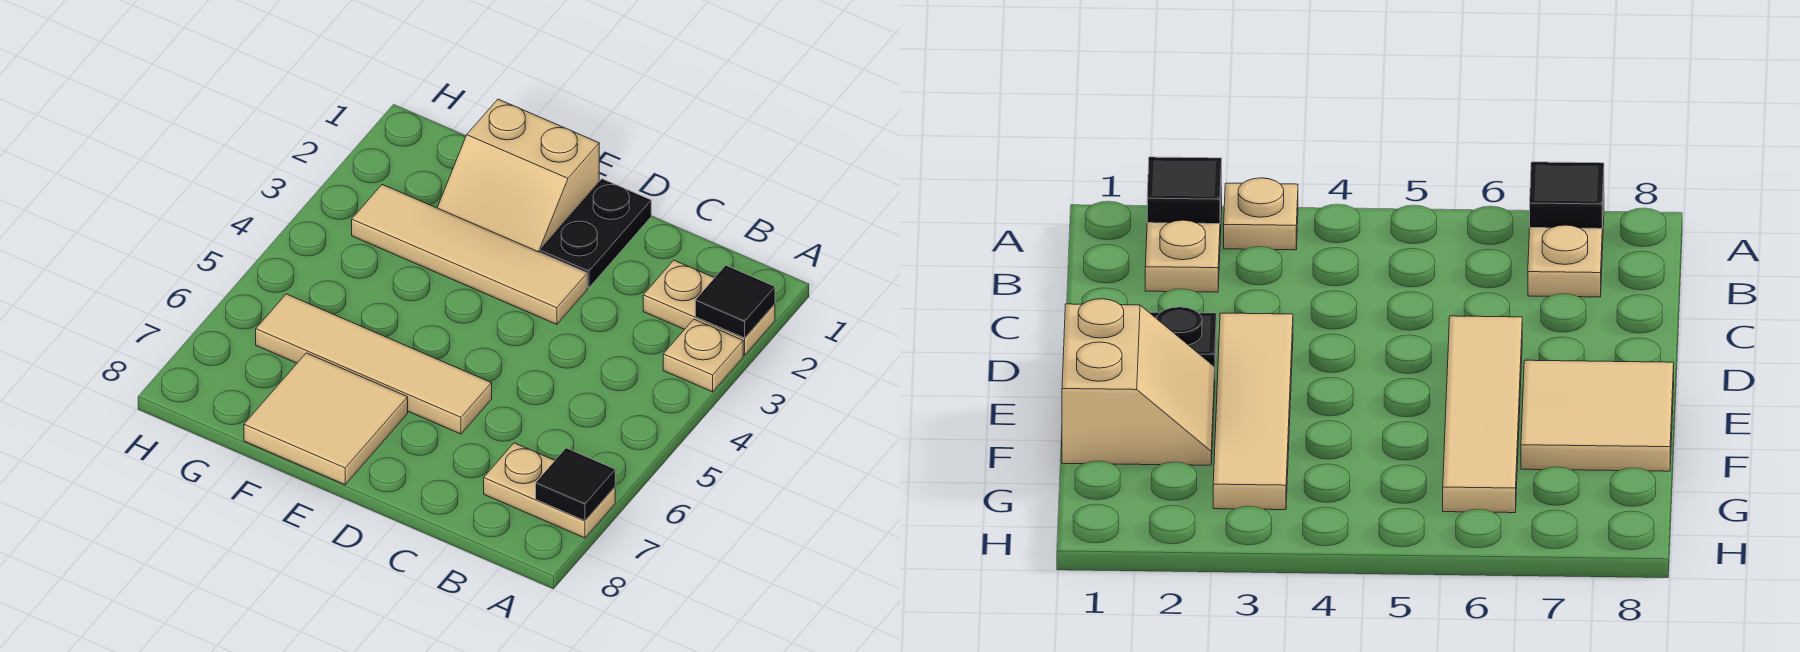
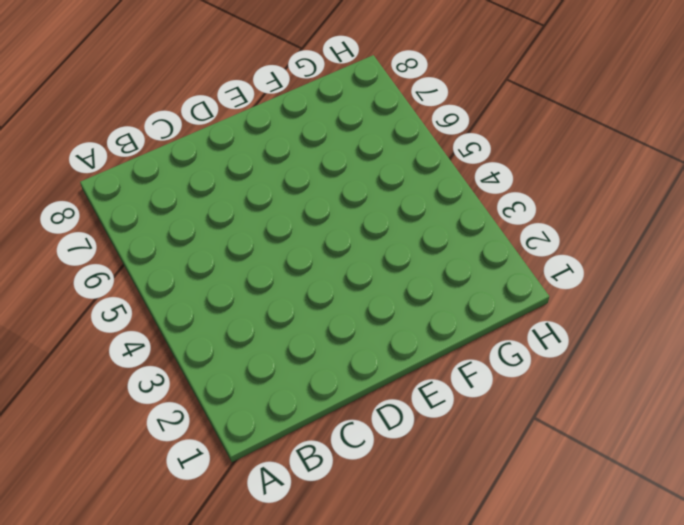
none -> tan 1x2 plate [643,260,775,355]
none -> tan 1x1 plate [663,319,743,392]

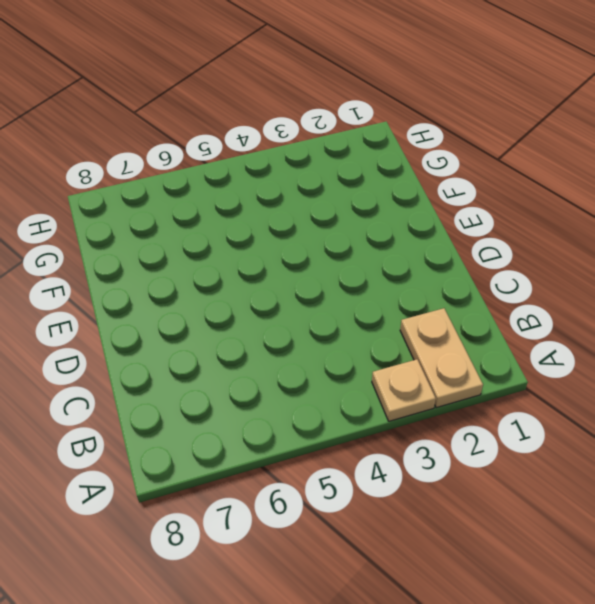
none -> tan 1x2 plate [484,443,615,538]
none -> black 1x2 plate [539,179,651,288]

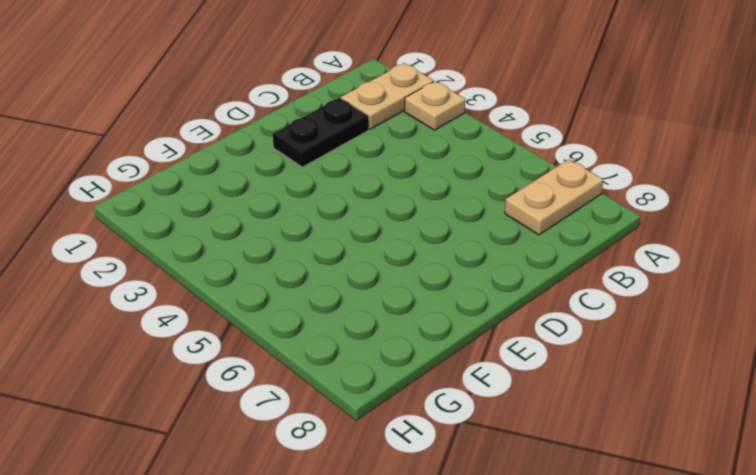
black 1x2 plate [273,98,369,167] -> black 1x2 plate turned to [539,179,651,288]
none -> tan 1x4 tile [352,185,587,324]
none -> tan 1x4 tile [256,294,492,434]

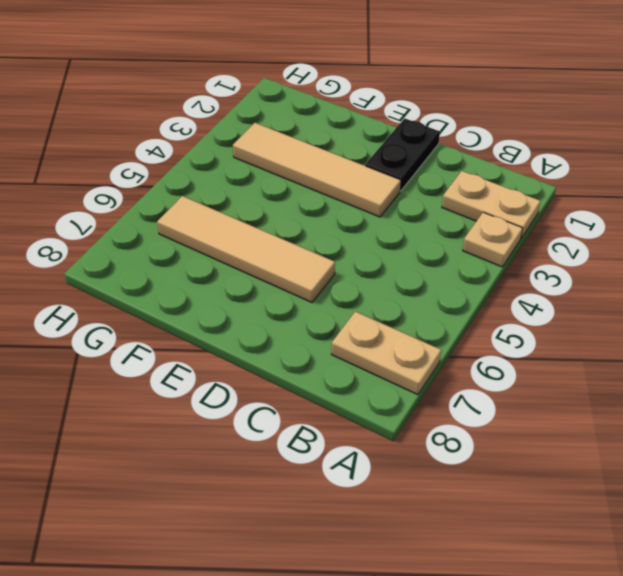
none -> tan 2x2 slope [437,99,599,252]
none -> tan 2x2 tile [244,353,408,485]

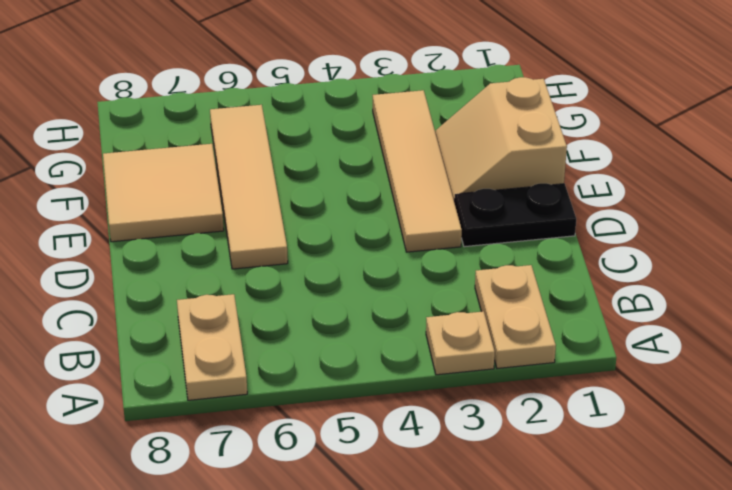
none -> black 1x1 tile [695,265,775,338]
none -> black 1x1 tile [536,448,615,521]

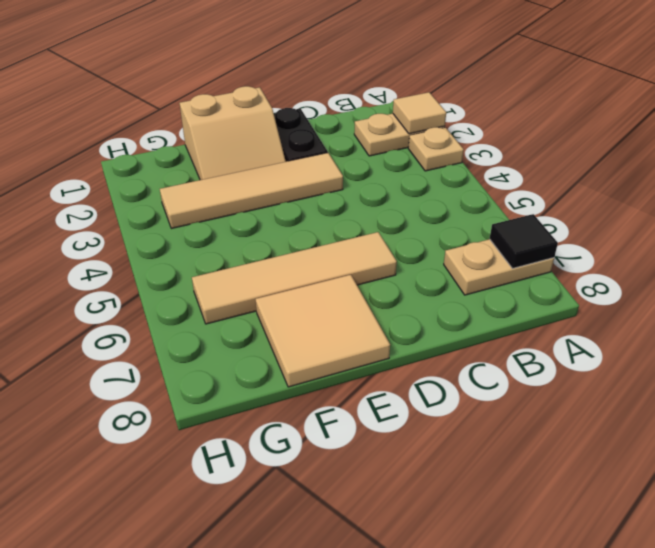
tan 1x1 tile [393,92,446,134] -> black 1x1 tile [695,265,775,338]

